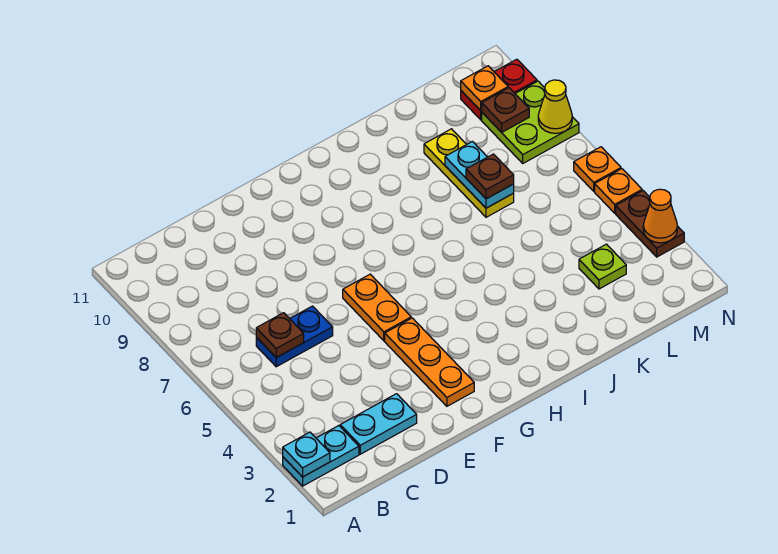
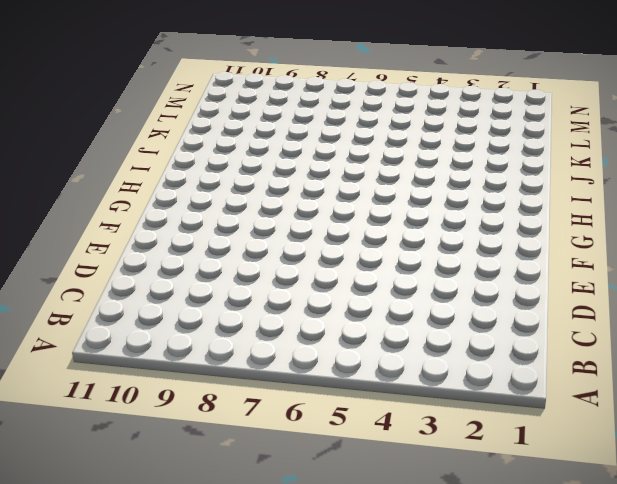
none -> cyan 1x2 plate [283,426,359,486]
none -> cyan 1x2 plate [340,394,417,454]
none -> blue 1x2 plate [256,306,333,367]

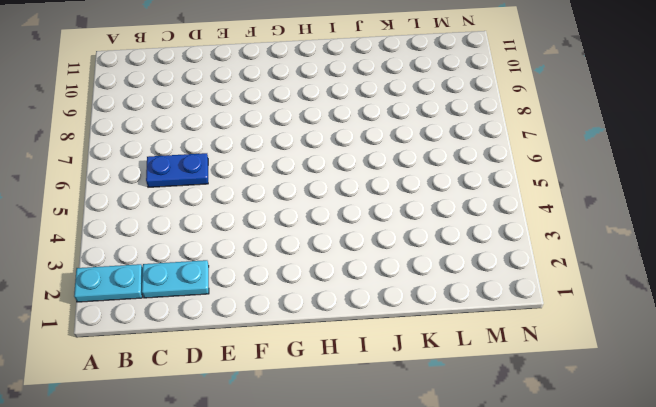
none -> orange 1x3 plate [385,318,474,406]
none -> orange 1x2 plate [343,274,411,341]
none -> yellow 1x3 plate [424,129,514,217]

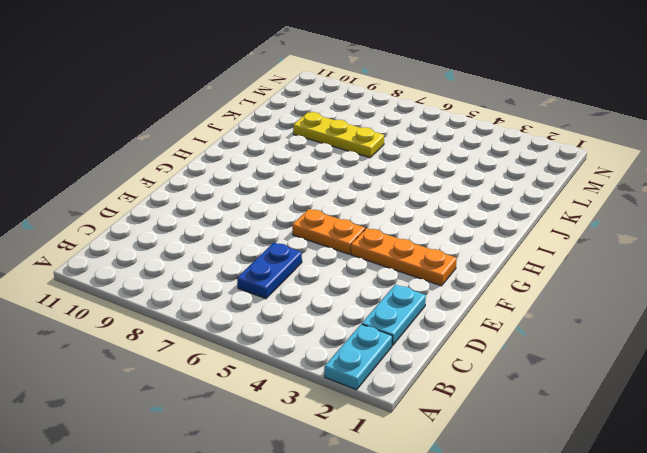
none -> lime 1x1 plate [579,244,626,289]
none -> lime 2x2 plate [482,81,579,163]
none -> red 1x2 plate [461,59,537,120]

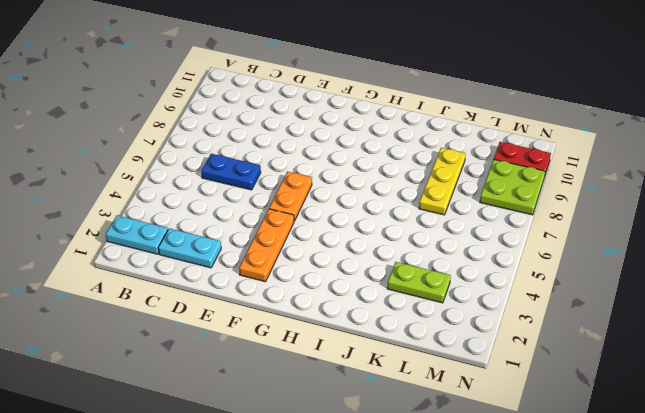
lime 1x2 plate [387,262,451,303] -> lime 1x1 plate [579,244,626,289]
none -> brown 1x2 plate [616,191,684,257]
none -> orange 1x1 plate [595,169,642,213]
none -> orange 1x1 plate [574,147,621,191]

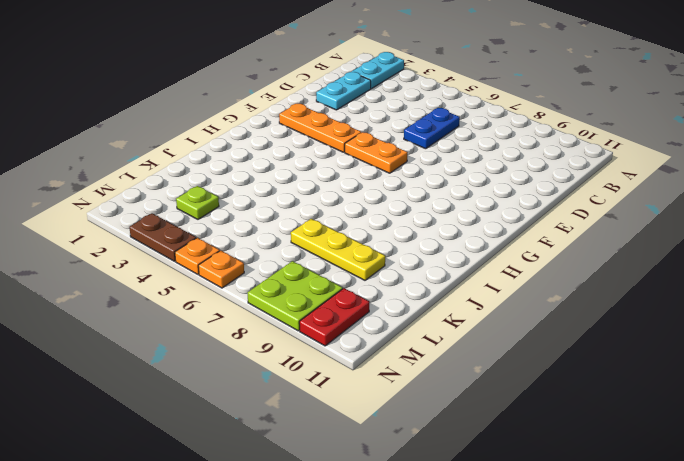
none -> cyan 1x1 plate [283,432,330,477]
none -> brown 1x1 plate [256,313,304,357]
none -> cyan 1x2 plate [445,142,514,208]

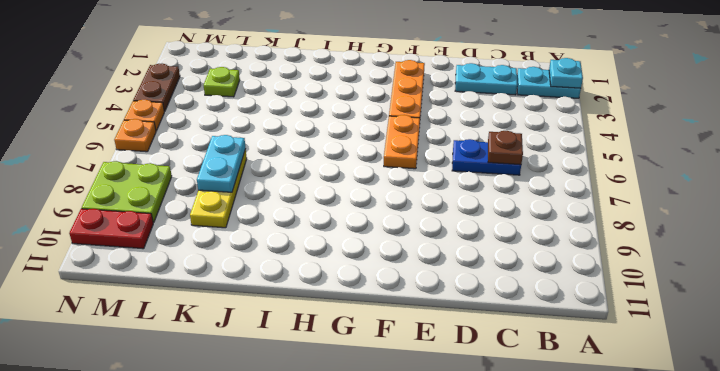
none -> brown 1x1 plate [481,88,529,132]
none -> orange 1x1 plate [461,66,508,111]
none -> orange 1x1 cone [643,189,677,243]

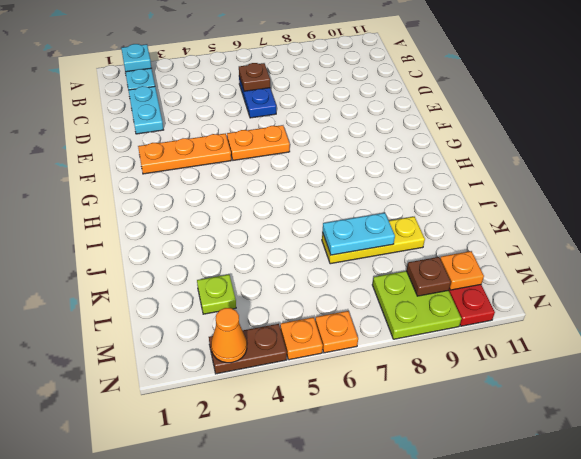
none -> yellow 1x1 cone [538,80,572,133]
none -> brown 1x1 plate [466,154,514,199]

